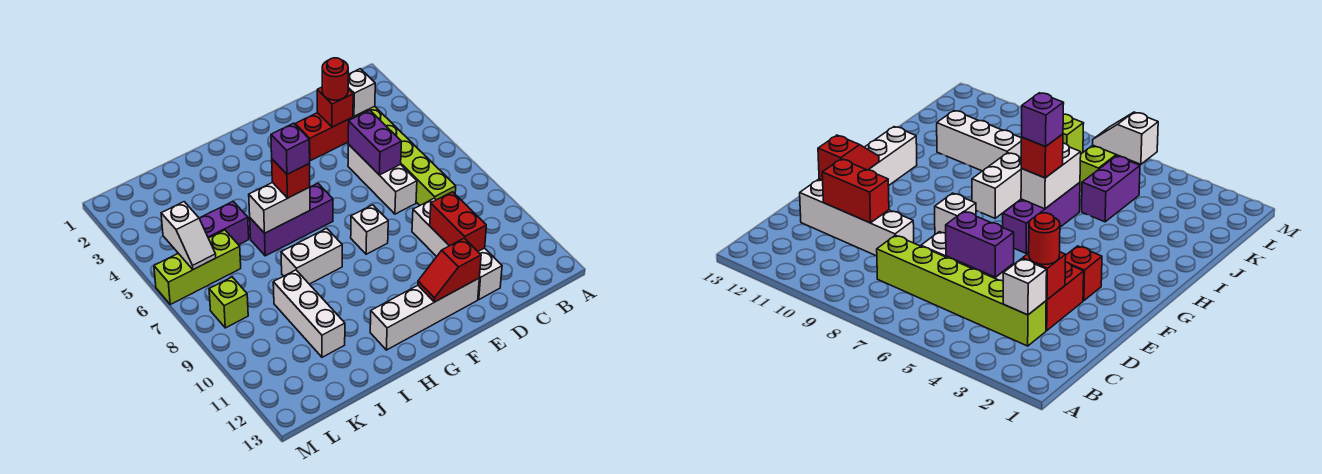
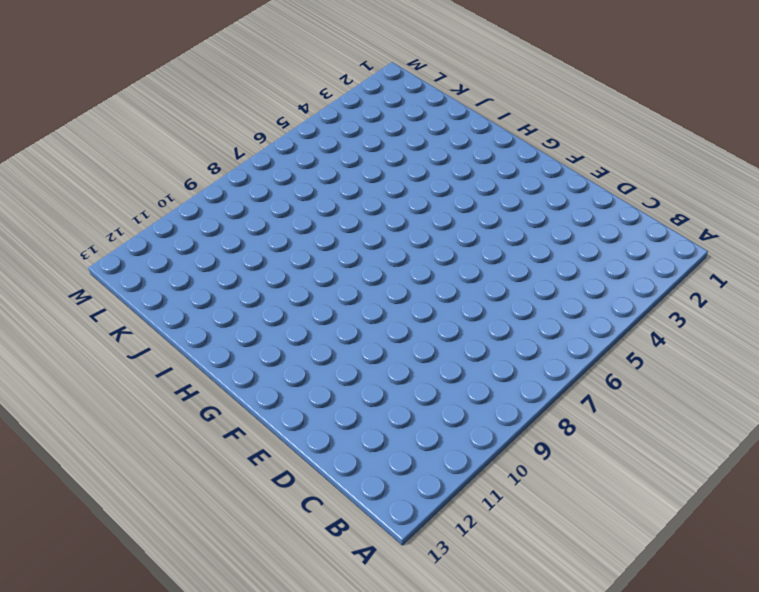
none -> lime 1x6 brick [353,106,456,205]
none -> red 1x2 brick [295,113,353,161]
none -> white 1x3 brick [348,144,417,214]

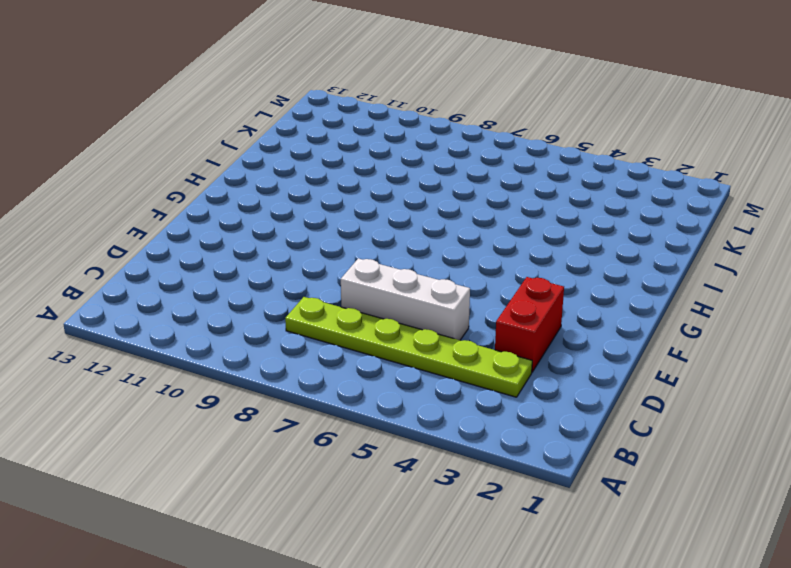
lime 1x6 plate [285,297,532,397] -> lime 1x6 brick [353,106,456,205]
none -> white 1x4 brick [412,198,502,299]
none -> white 1x4 brick [370,278,479,350]
none -> red 1x1 brick [1065,246,1102,301]

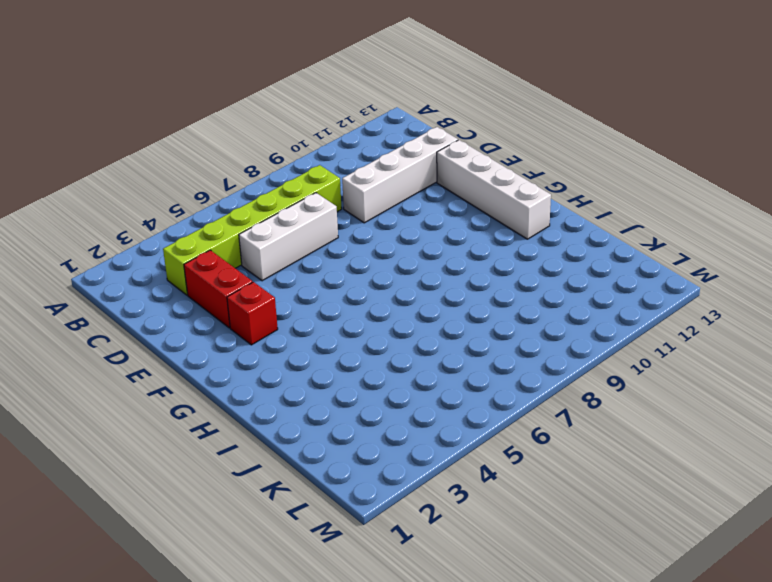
none -> white 1x1 brick [351,205,388,254]
none -> purple 1x3 brick [250,183,333,256]
none -> white 1x2 brick [281,228,342,284]

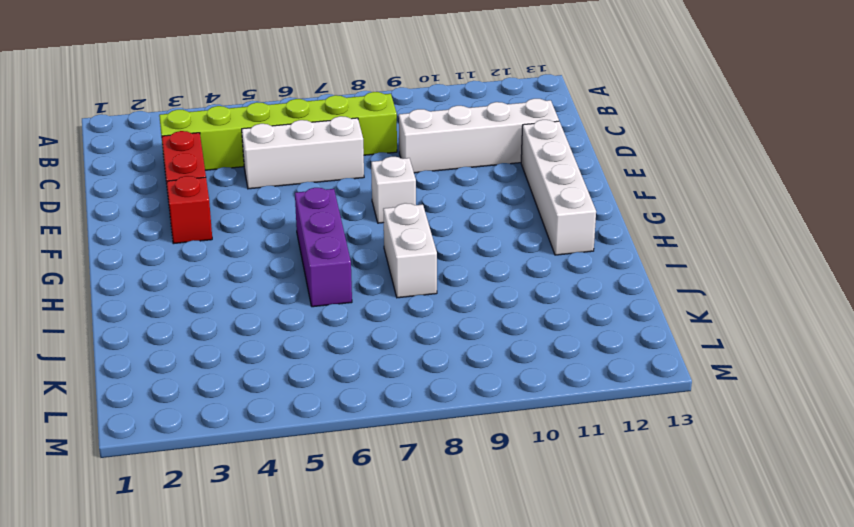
none -> purple 1x2 brick [199,201,249,245]
none -> white 1x3 brick [273,270,345,357]
none -> lime 1x3 brick [154,230,241,304]

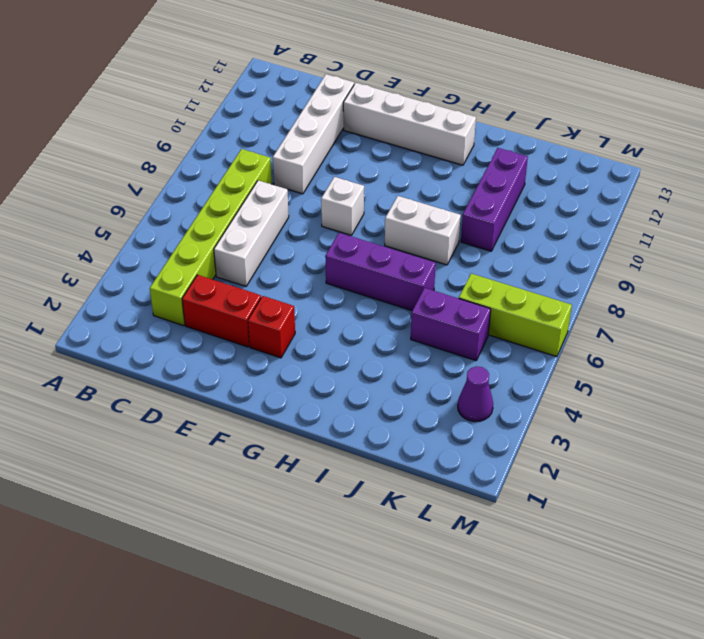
purple 1x3 brick [461,148,528,251] -> white 1x3 brick [273,270,345,357]
purple 1x1 cone [458,366,493,422] -> none
none -> lime 1x1 brick [209,277,248,328]
none -> white 1x1 brick [348,69,375,116]
none -> red 1x1 brick [317,87,353,127]

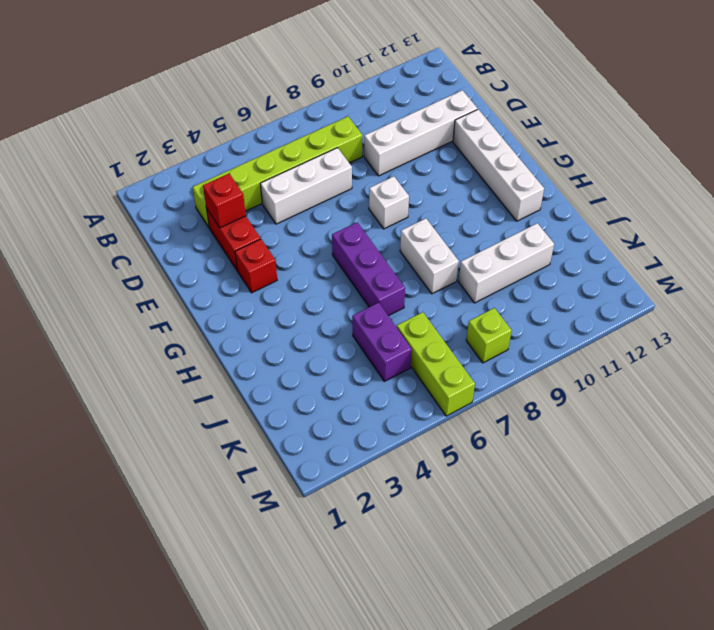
none -> white 1x1 brick [348,69,375,116]
none -> purple 1x2 brick [348,110,401,175]
none -> red 1x2 brick [430,192,486,251]

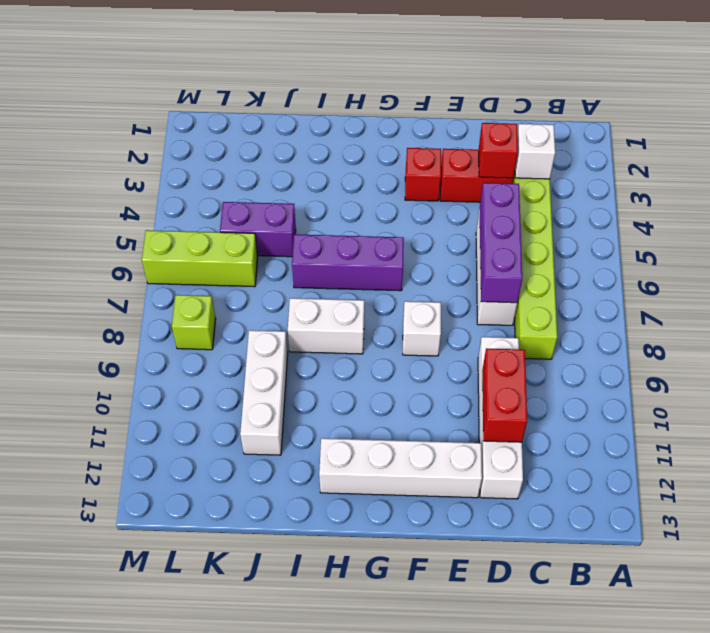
purple 1x3 brick [479,183,522,303] -> purple 1x2 brick [348,110,401,175]
none -> red 1x2 slope [418,238,481,302]
none -> white 1x2 brick [249,182,310,233]
none -> white 1x2 slope [161,202,216,269]

